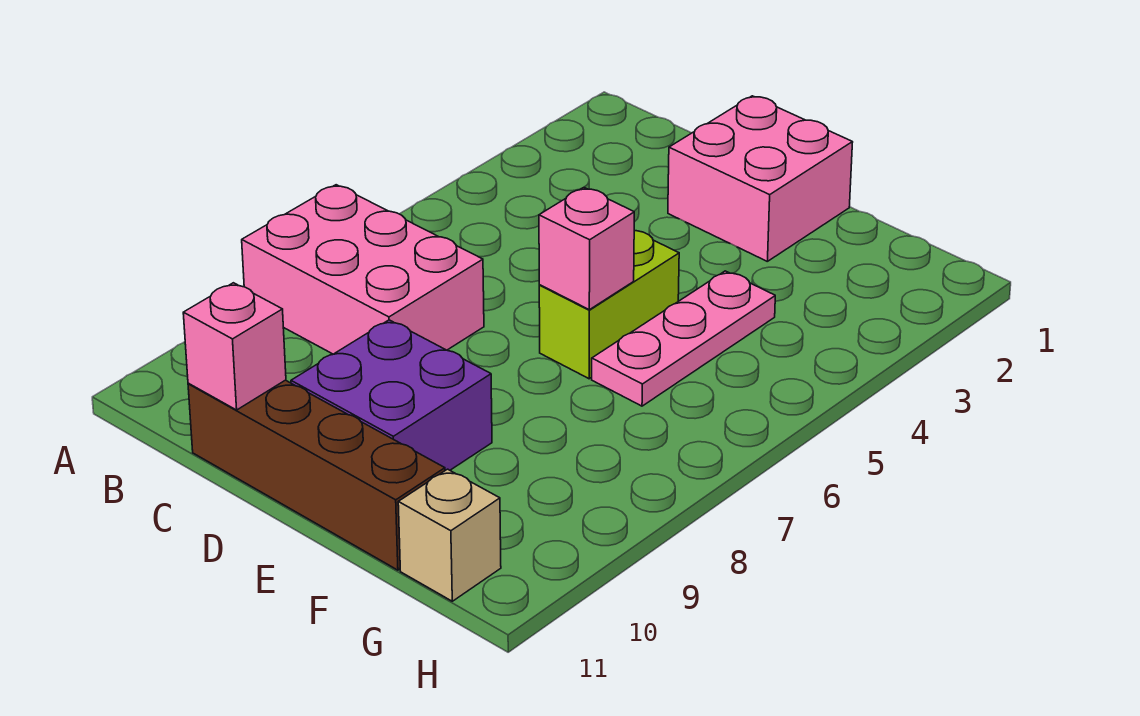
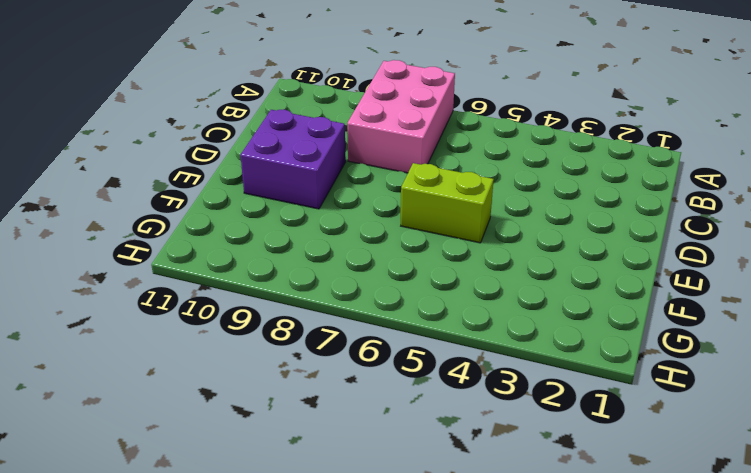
none -> brown 1x4 brick [188,380,445,570]
none -> pink 2x2 brick [668,96,853,261]

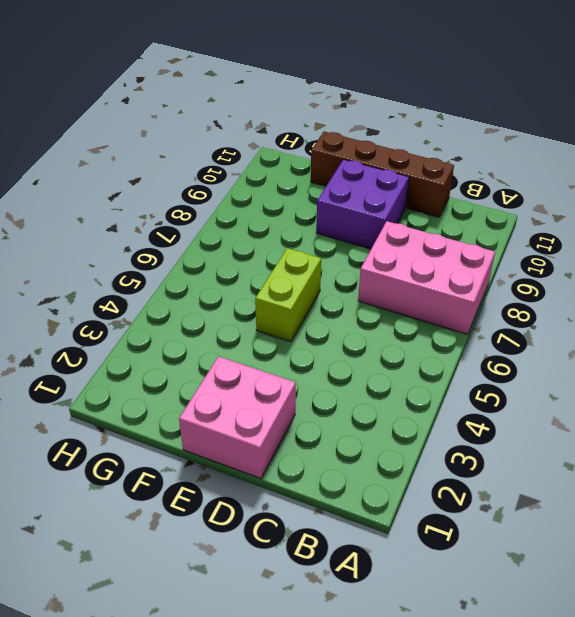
none -> pink 1x3 plate [592,271,775,406]
none -> tan 1x1 brick [398,469,501,601]

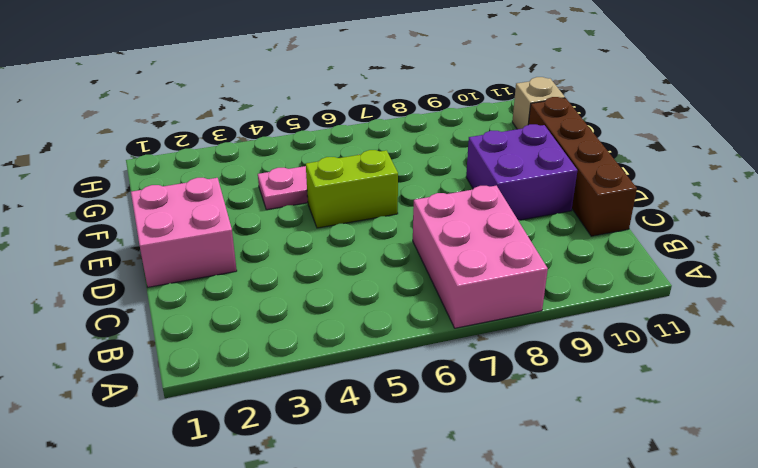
none -> pink 1x1 brick [183,283,286,410]
none -> pink 1x1 brick [539,187,634,310]

